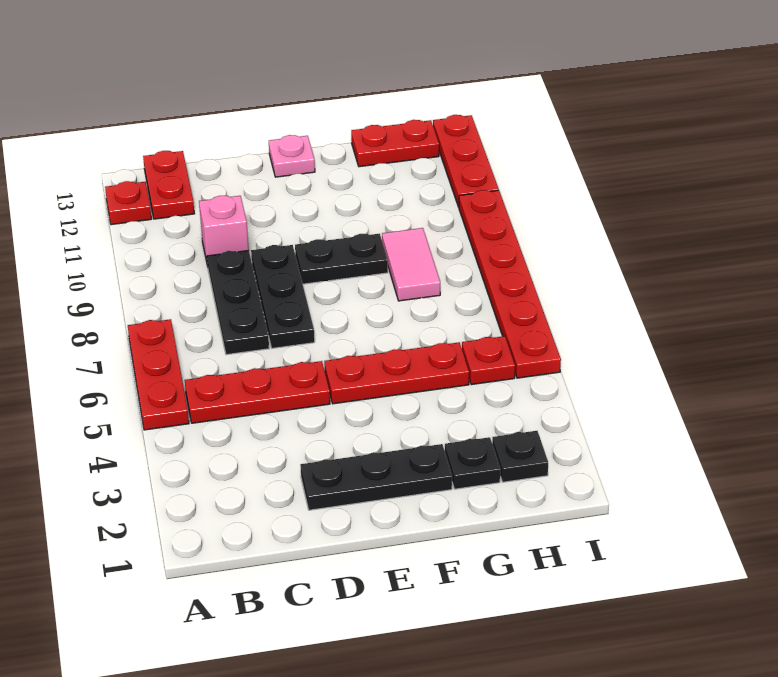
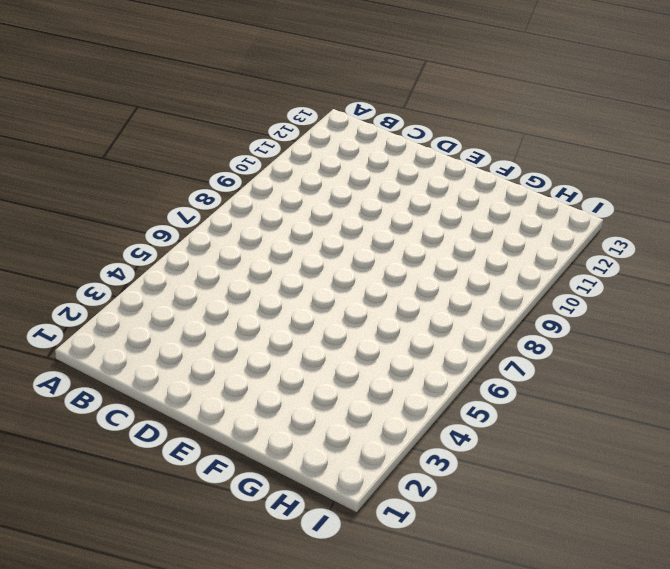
none -> red 1x3 plate [128,319,189,430]
none -> red 1x1 plate [105,181,152,225]
none -> red 1x3 plate [185,361,330,423]

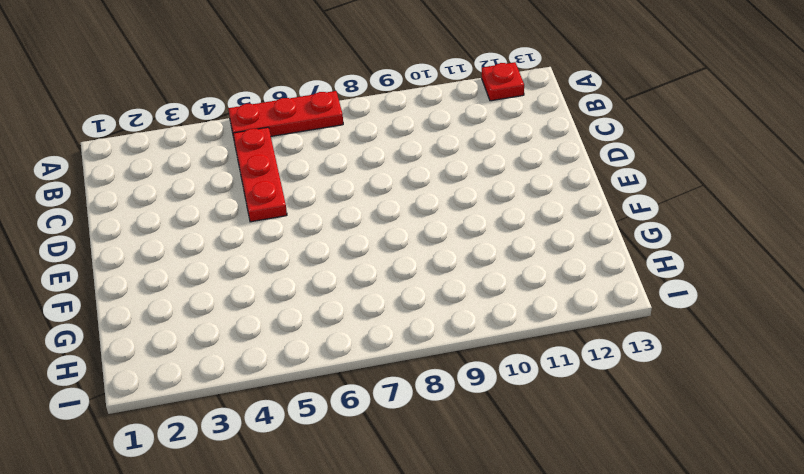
none -> red 1x2 plate [143,151,194,219]
none -> black 1x3 plate [207,250,269,355]
none -> pink 1x1 brick [199,196,249,266]

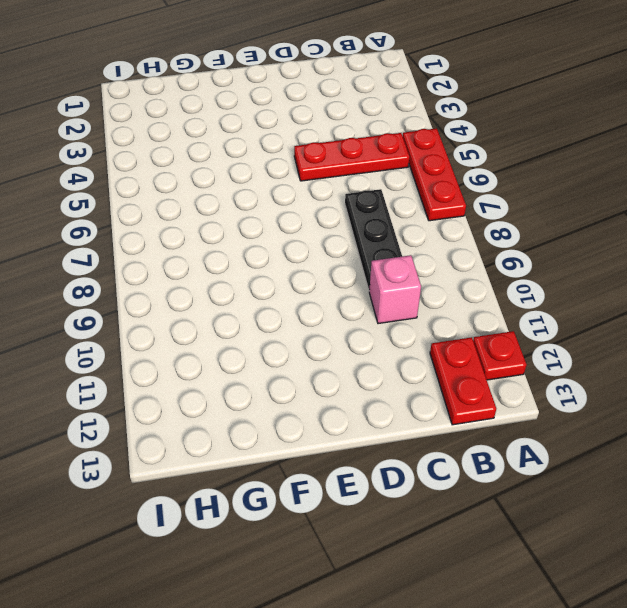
none -> black 1x3 plate [300,444,452,510]
none -> black 1x3 plate [251,245,315,348]
none -> red 1x3 plate [324,342,469,404]

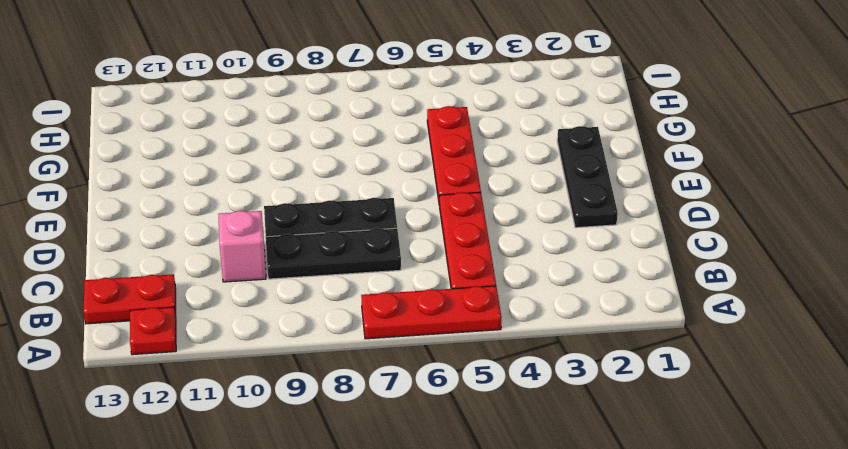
none -> black 1x2 plate [295,234,388,284]
none -> pink 1x1 plate [269,135,315,177]
none -> black 1x1 plate [445,437,500,489]

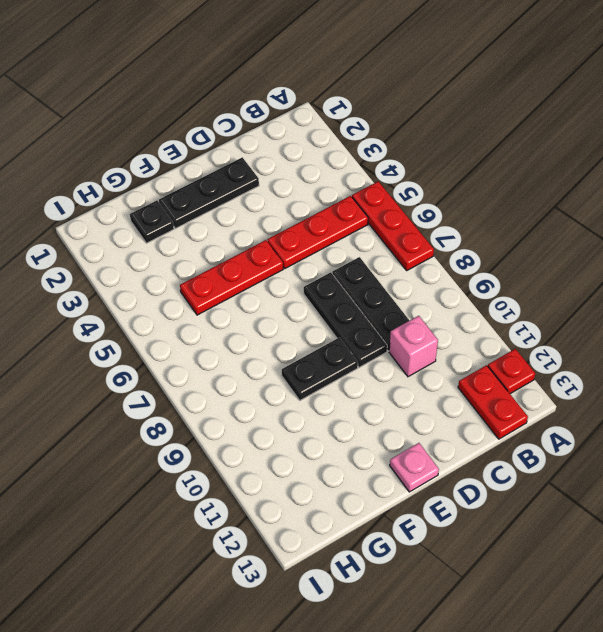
none -> pink 1x2 tile [382,228,440,301]
none -> red 1x2 plate [351,120,439,167]
none -> black 1x1 plate [492,431,548,482]

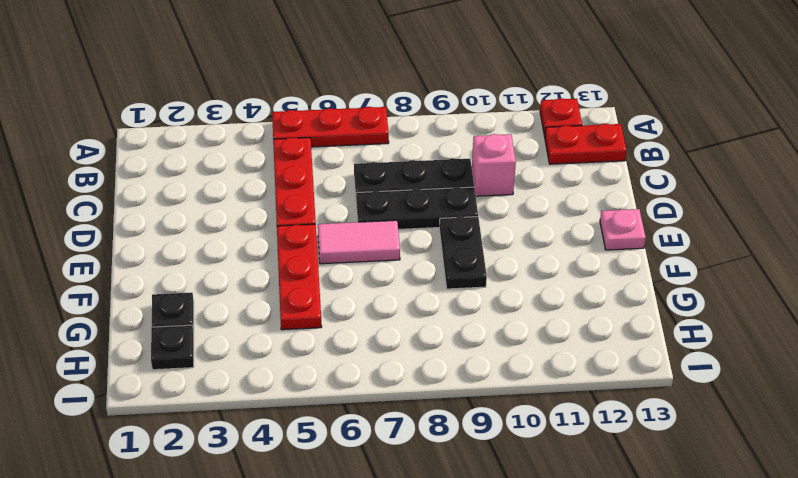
pink 1x2 tile [318,220,400,264] -> pink 1x2 tile moved to [382,228,440,301]
none -> black 1x3 plate [300,444,452,510]
none -> red 1x2 plate [351,120,439,167]
none -> red 1x1 plate [462,336,515,385]

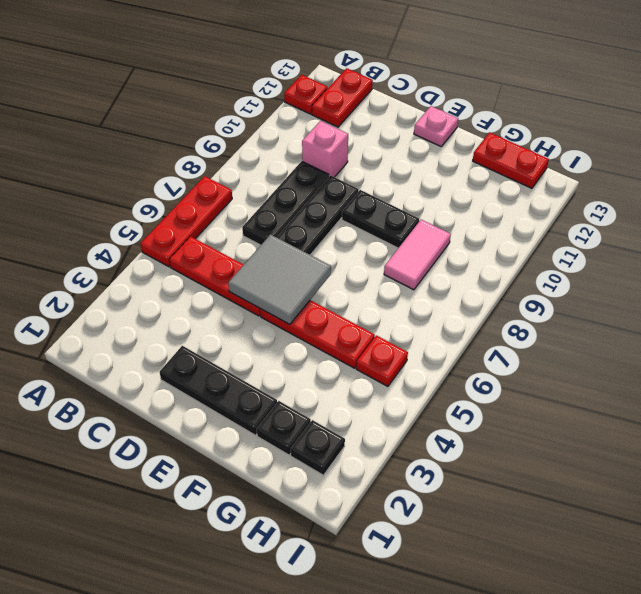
grey 2x2 tile [228,235,331,325] -> none
none -> red 1x6 plate [459,190,561,378]
none -> red 1x3 plate [433,115,499,207]

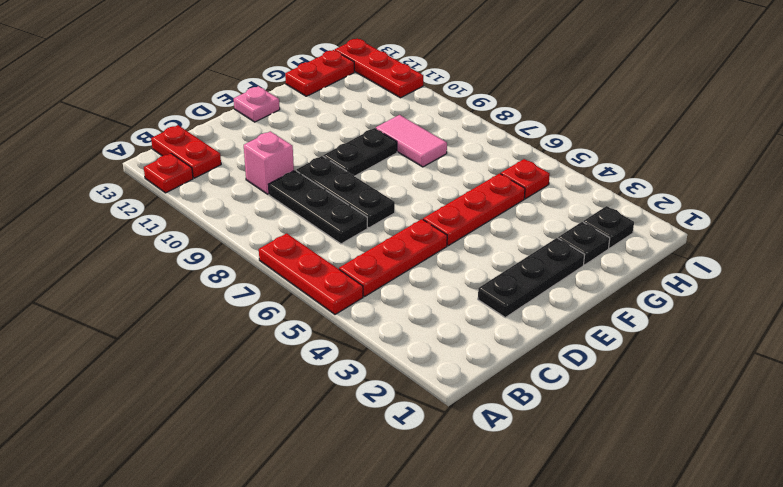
none -> red 1x6 plate [459,190,561,378]

